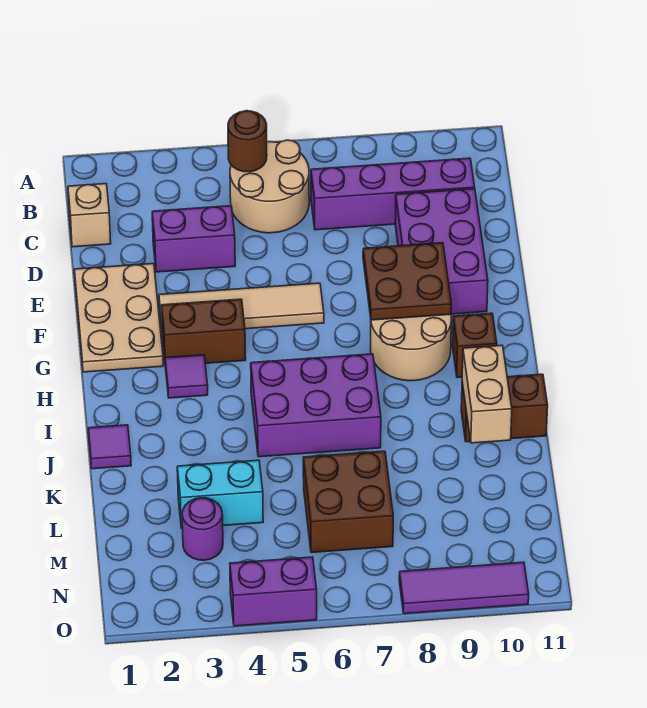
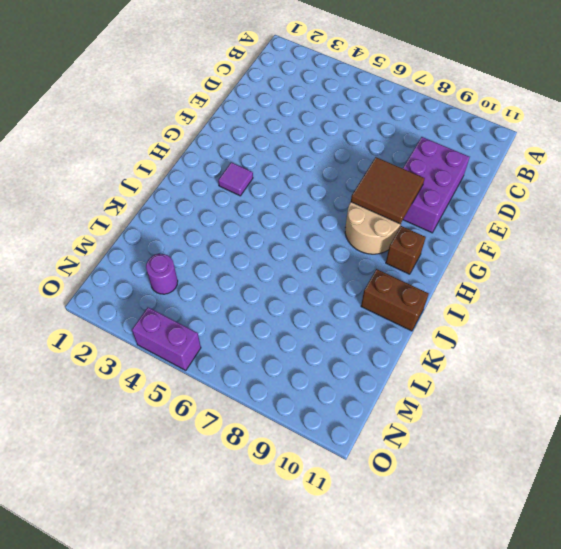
brown 2x2 tile [351,157,425,224] -> brown 2x2 plate [363,243,451,320]
none -> tan 2x2 round brick [230,140,309,233]
none -> tan 1x1 brick [68,184,111,247]
none -> purple 1x4 brick [311,158,475,230]

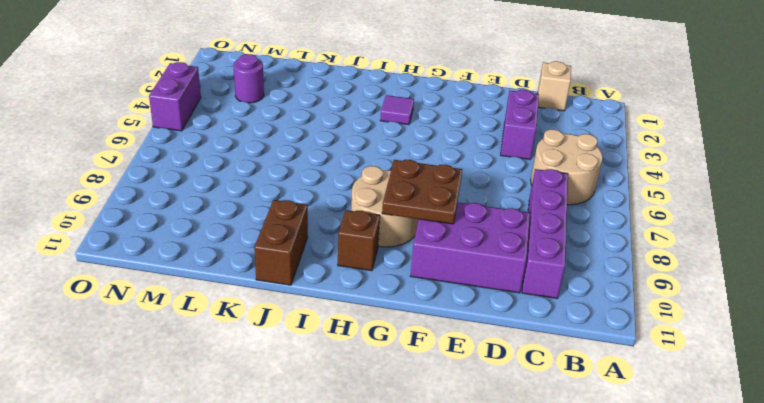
none -> tan 2x3 plate [74,264,163,372]
none -> tan 1x4 tile [159,283,324,329]
none -> brown 1x2 brick [161,299,246,363]

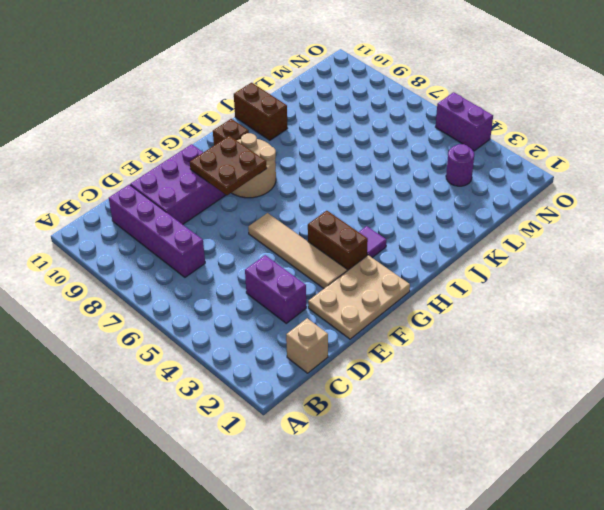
none -> tan 2x2 round brick [230,140,309,233]
none -> purple 2x3 brick [251,354,381,457]
none -> purple 1x1 tile [88,425,131,469]

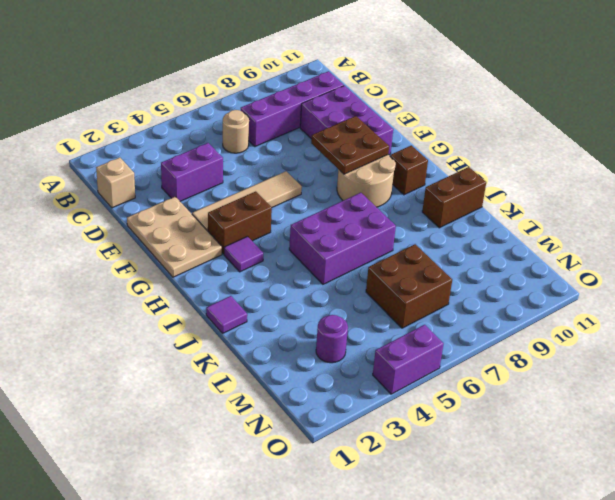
tan 1x1 round brick [223,110,249,153] -> tan 2x2 round brick [230,140,309,233]
none -> cyan 1x2 brick [177,460,263,528]
none -> purple 1x3 tile [399,562,529,614]
none -> brown 1x1 round brick [228,111,267,172]

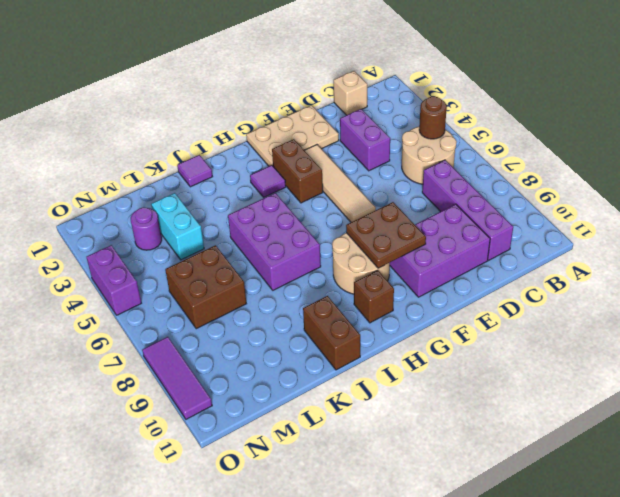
none -> tan 1x2 brick [462,345,512,443]

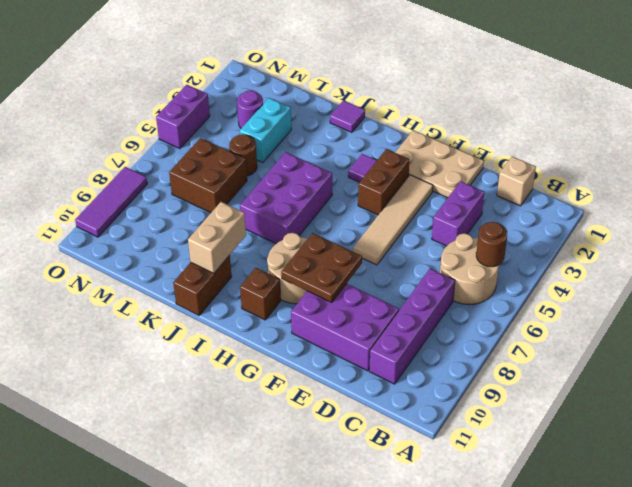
tan 1x2 brick [188,202,246,273] -> tan 1x2 brick turned to [462,345,512,443]
brown 1x1 round brick [229,134,257,176] -> none

